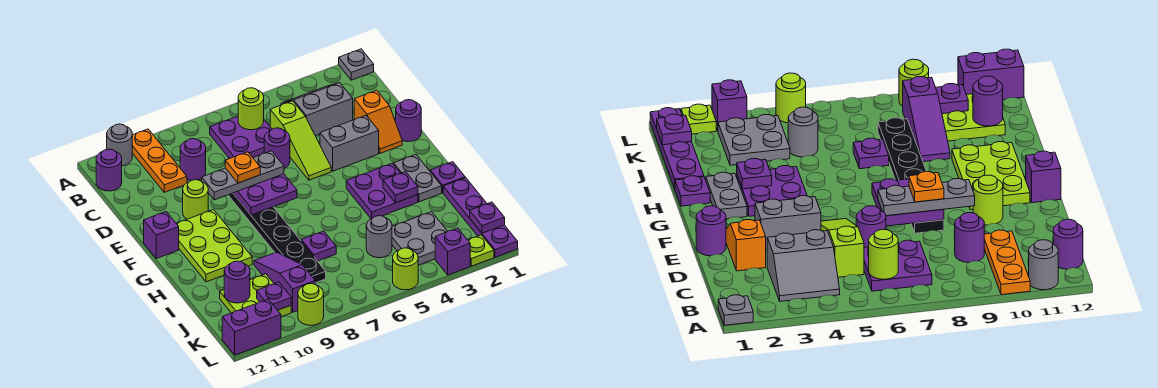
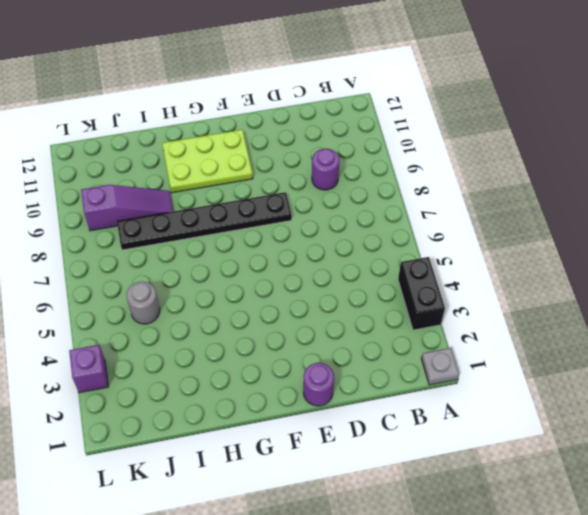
black 1x2 brick [398,257,445,330] -> none
none -> orange 1x3 plate [132,129,187,192]
none -> grey 1x1 round brick [107,124,132,166]
none -> grey 2x2 slope [281,83,353,136]
none -> purple 2x2 plate [210,116,272,159]

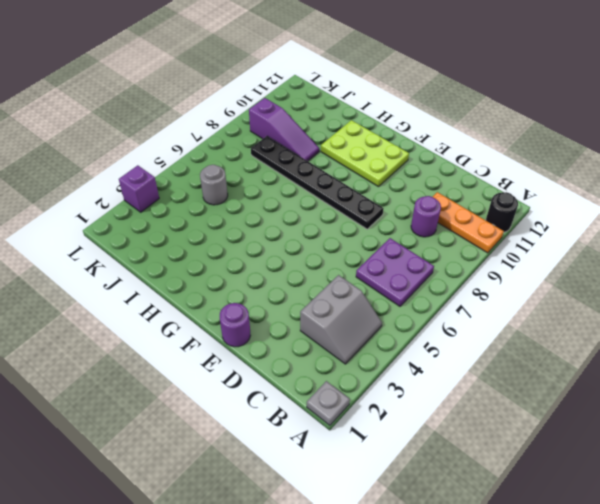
black 1x1 round brick [486,192,518,232] -> grey 1x1 round brick [107,124,132,166]
none -> purple 1x1 round brick [96,149,122,191]
none -> lime 1x3 slope [270,101,331,180]
none -> orange 1x2 slope [354,90,402,153]
none -> purple 1x1 round brick [264,128,290,168]

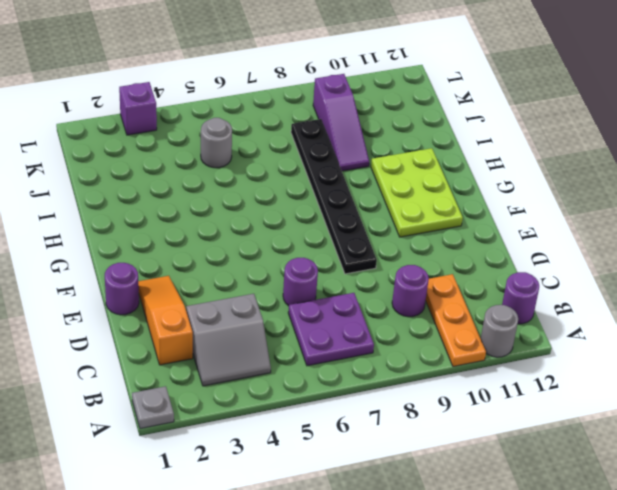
orange 1x3 slope [138,276,193,365] -> orange 1x2 slope [354,90,402,153]
none -> lime 1x3 slope [270,101,331,180]
none -> grey 1x2 brick [320,115,379,171]
none -> lime 1x1 round brick [183,180,208,219]
none -> purple 1x1 brick [144,212,179,258]

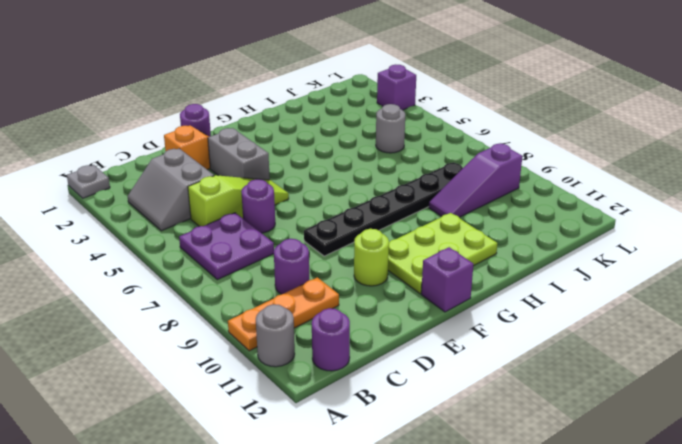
none -> grey 1x2 plate [394,155,442,202]
none -> purple 2x2 plate [346,163,418,219]
none -> purple 1x1 plate [430,162,465,193]
none -> purple 1x4 plate [443,178,518,257]

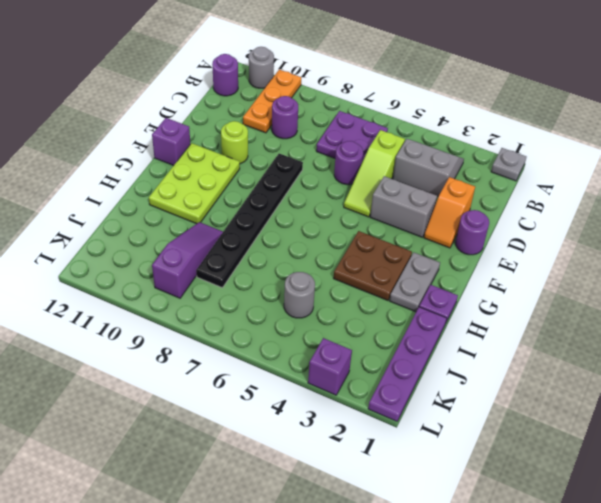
brown 2x2 plate [333,231,412,301] -> purple 2x2 plate [346,163,418,219]
none -> purple 1x1 plate [301,231,336,261]
none -> grey 2x2 plate [392,212,448,265]
none -> lime 2x2 plate [220,274,291,317]
none -> lime 1x1 plate [468,235,494,266]

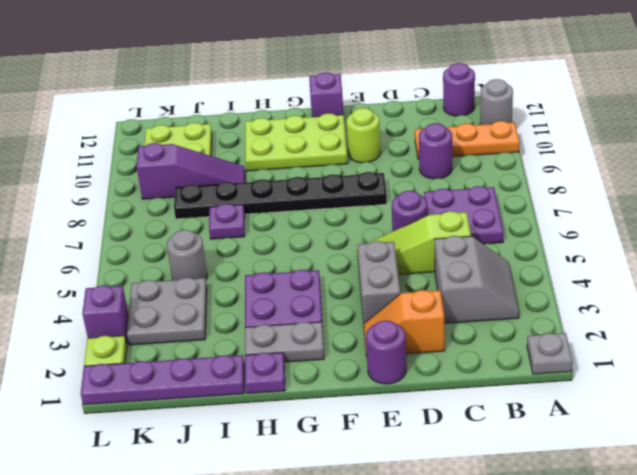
none -> lime 1x1 round brick [393,248,418,290]
none -> lime 1x1 round brick [298,284,324,325]
none -> purple 1x2 brick [222,299,281,355]
none -> lime 1x1 round brick [238,88,264,130]

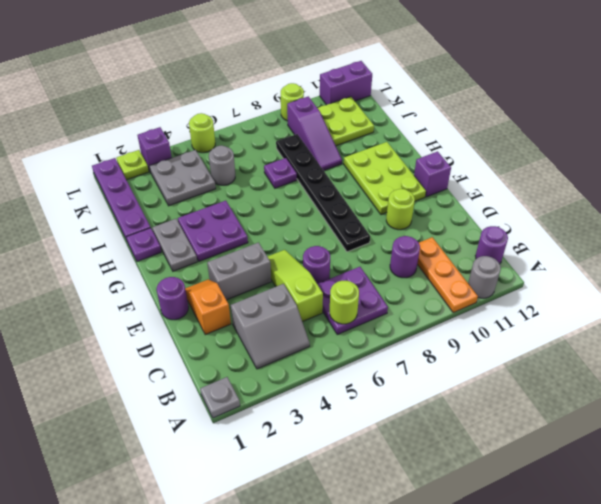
none -> purple 2x2 plate [233,174,297,215]
none -> purple 1x1 plate [383,172,418,203]
none -> purple 1x1 round brick [224,261,250,303]
none -> purple 1x1 plate [470,202,505,233]

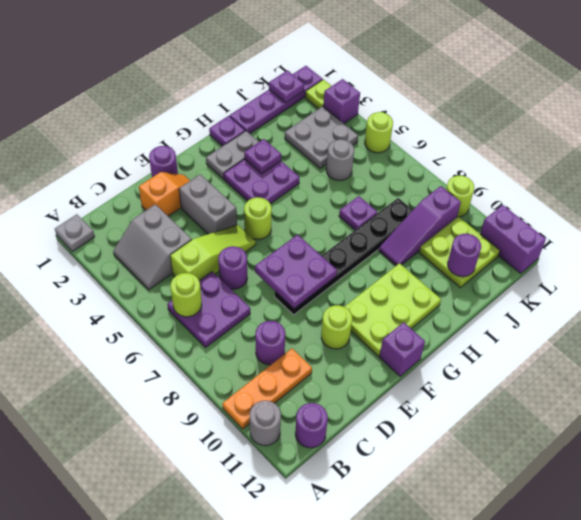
lime 1x1 round brick [244,197,272,239] -> none
none -> purple 1x1 plate [257,282,291,310]
none -> grey 1x3 plate [202,151,284,200]
none -> orange 1x1 plate [225,152,260,183]

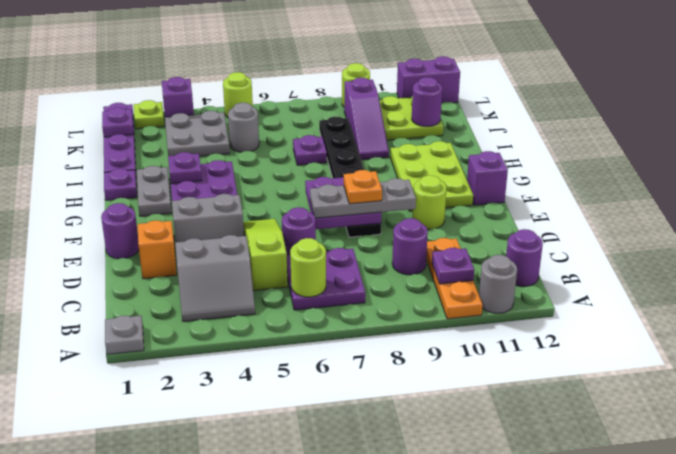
purple 1x1 plate [432,248,474,284] -> purple 1x1 plate moved to [257,282,291,310]

